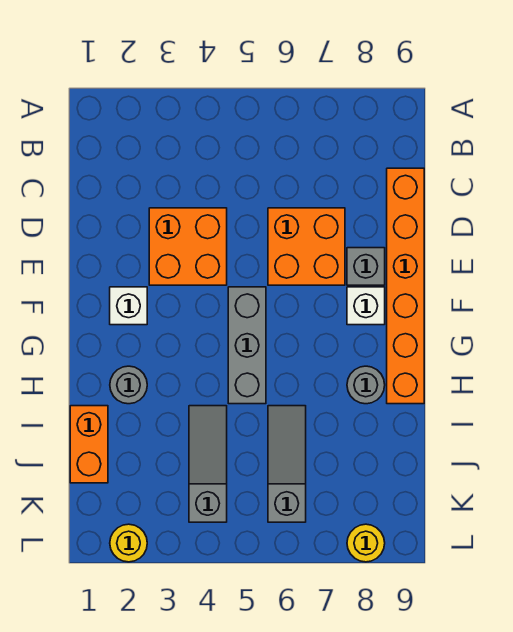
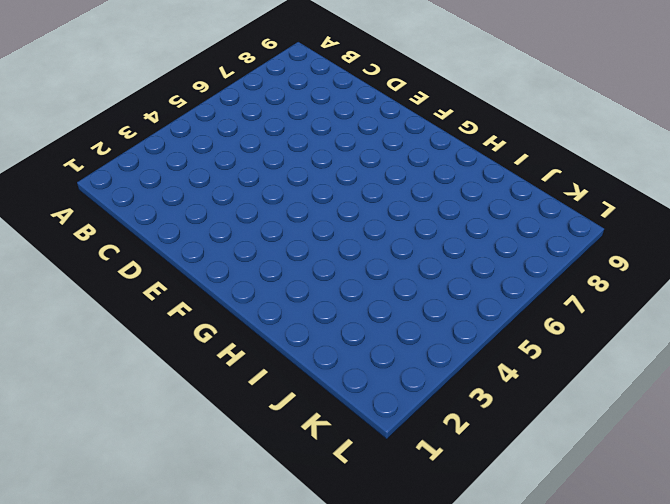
none -> orange 1x6 brick [387,168,424,404]
none -> orange 2x2 brick [149,208,227,285]
none -> orange 2x2 brick [268,208,345,285]

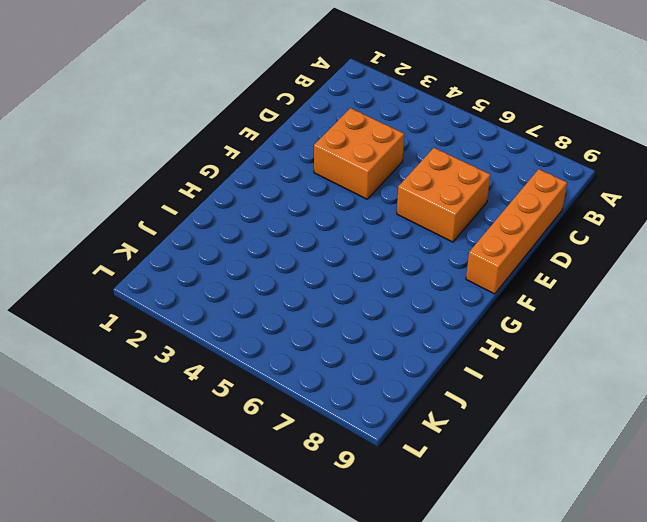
orange 1x4 brick [466,169,567,294] -> orange 1x6 brick [387,168,424,404]
none -> grey 1x1 brick [347,248,385,285]
none -> white 1x1 brick [110,287,147,325]
none -> grey 1x3 brick [228,287,266,404]

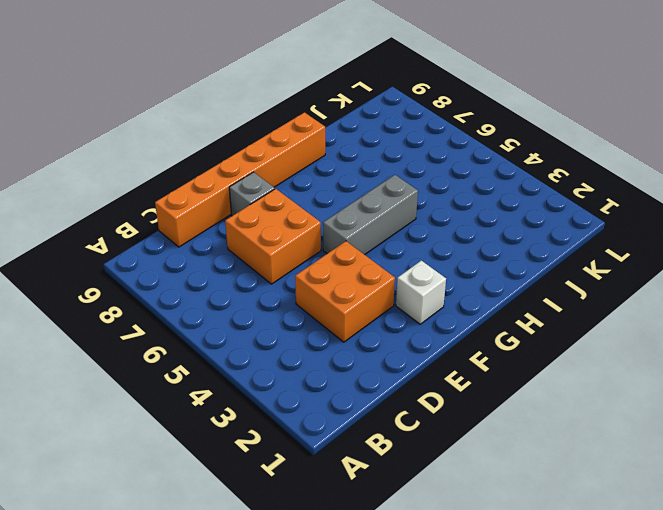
none -> white 1x1 brick [347,287,385,325]
none -> grey 1x1 round brick [110,366,147,404]
none -> grey 1x1 round brick [347,366,385,404]

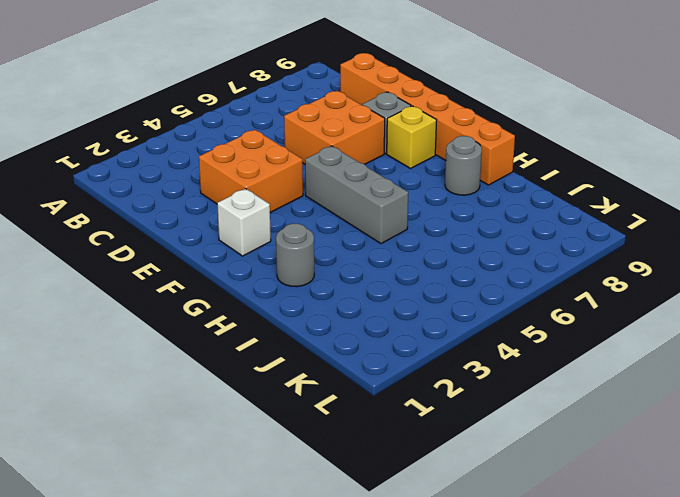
yellow 1x1 brick [387,106,437,169] -> white 1x1 brick [347,287,385,325]
none -> orange 1x2 brick [70,406,108,483]
none -> grey 1x3 slope [189,406,227,522]
none -> grey 1x3 slope [268,406,306,522]

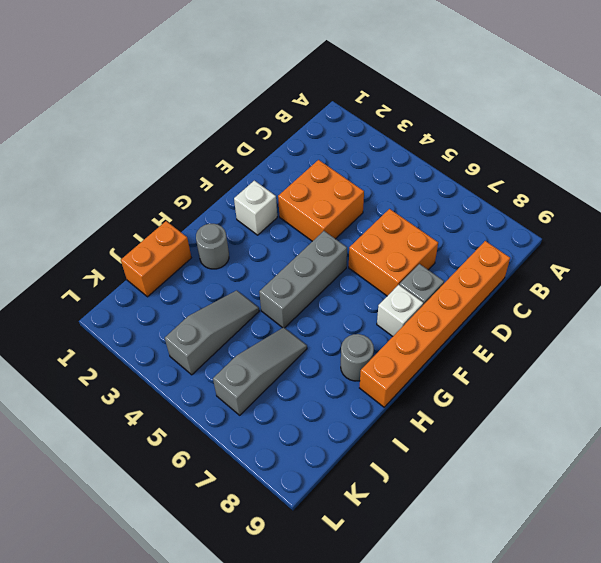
none -> yellow 1x1 round brick [110,524,147,562]
none -> yellow 1x1 round brick [347,524,385,562]

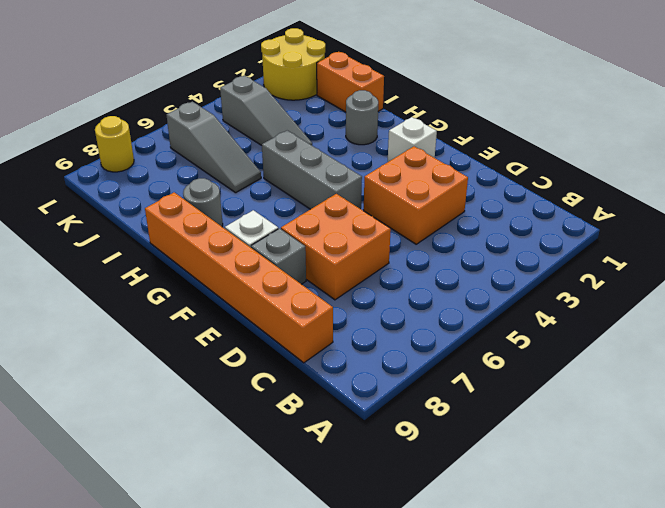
yellow 2x2 round brick [261,28,325,100] -> yellow 1x1 round brick [110,524,147,562]

